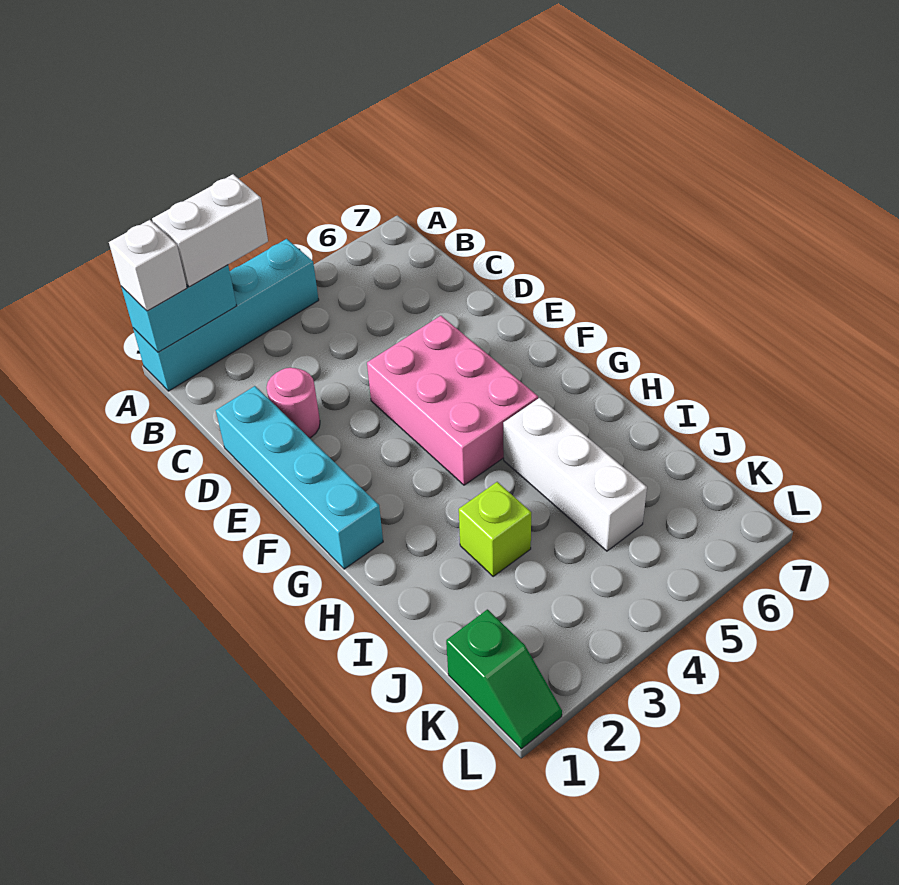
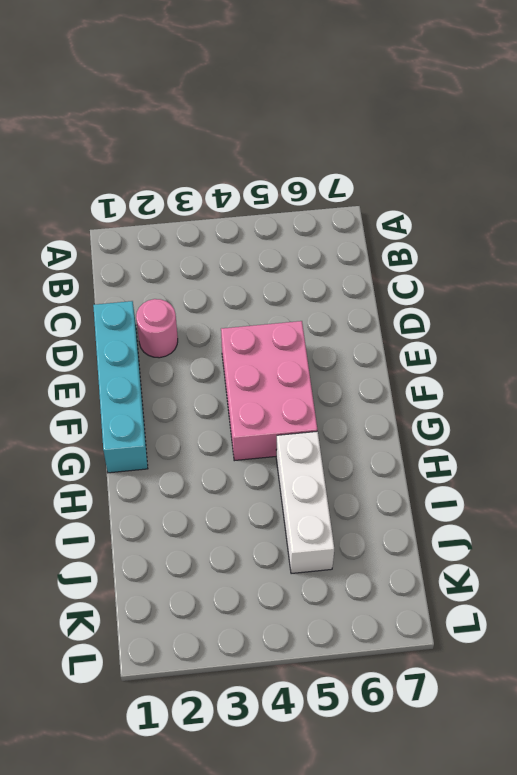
none -> cyan 1x4 brick [133,239,319,391]
none -> lime 1x1 brick [459,482,531,576]

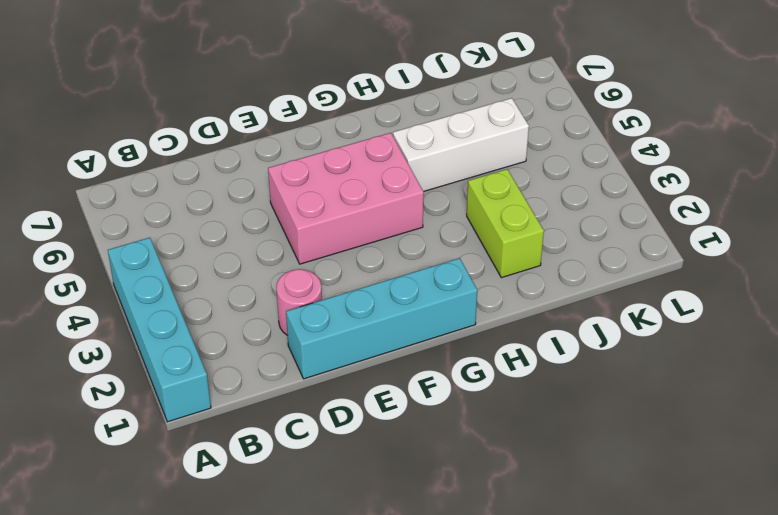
lime 1x2 brick [467,169,544,278] -> lime 1x1 brick [459,482,531,576]
none -> green 1x2 slope [446,609,562,749]
none -> cyan 1x2 brick [121,265,236,352]

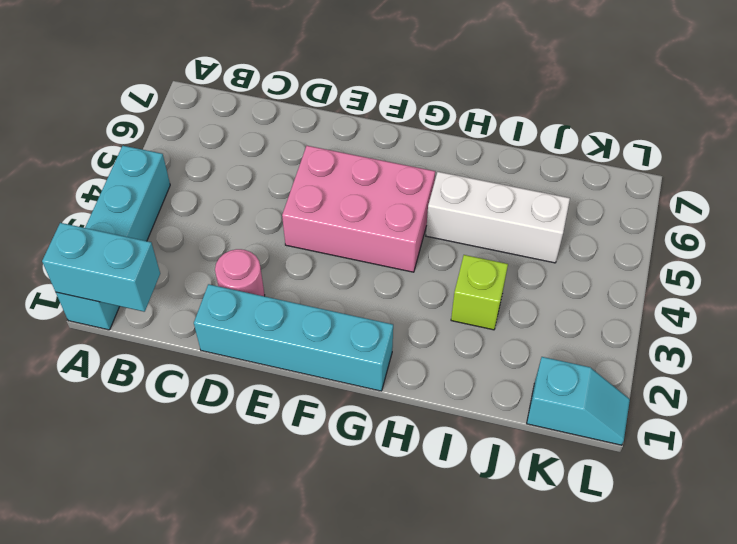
cyan 1x2 brick [42,223,160,312] -> cyan 1x2 brick turned to [121,265,236,352]
cyan 1x2 slope [527,357,630,445] -> green 1x2 slope [446,609,562,749]
none -> white 1x1 brick [109,220,187,311]
none -> white 1x2 brick [152,174,268,287]

